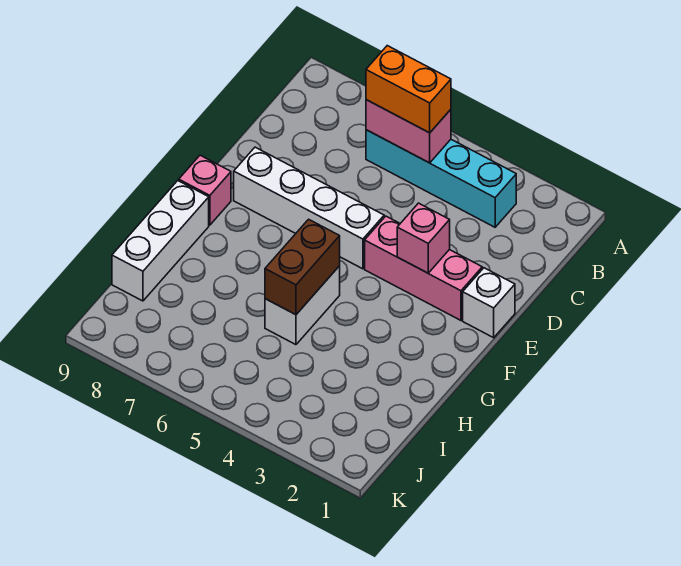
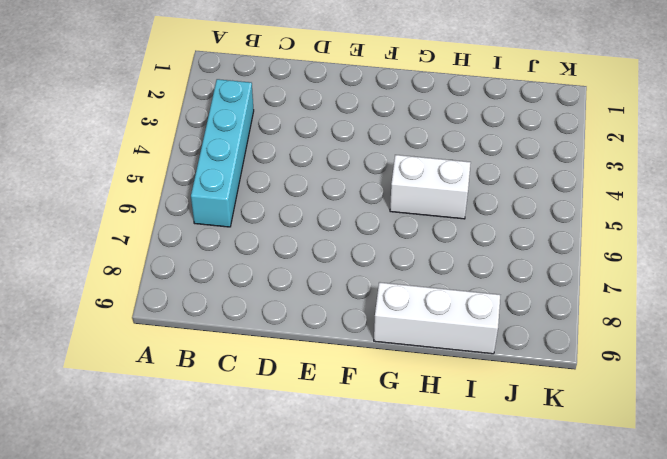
none -> white 1x1 brick [463,268,515,338]
none -> pink 1x3 brick [365,216,482,320]

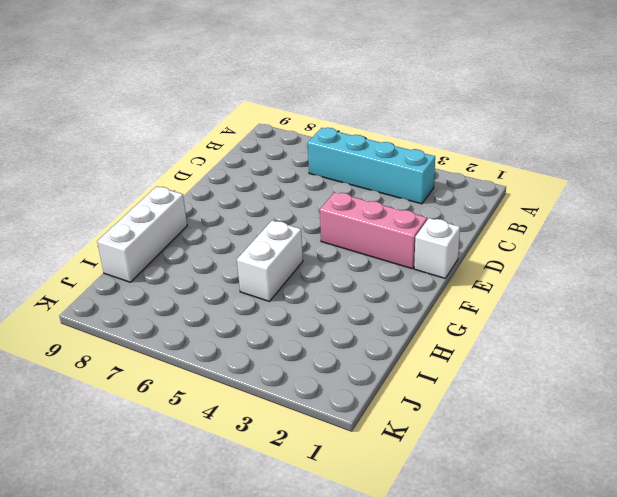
none -> white 1x4 brick [234,147,384,269]
none -> pink 1x1 brick [179,155,231,225]

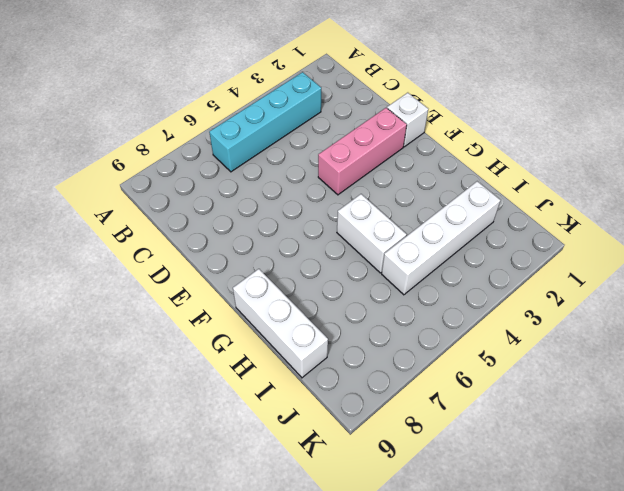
white 1x4 brick [382,181,500,295] -> white 1x4 brick moved to [234,147,384,269]
none -> pink 1x1 brick [179,155,231,225]
none -> pink 1x2 brick [366,100,451,163]

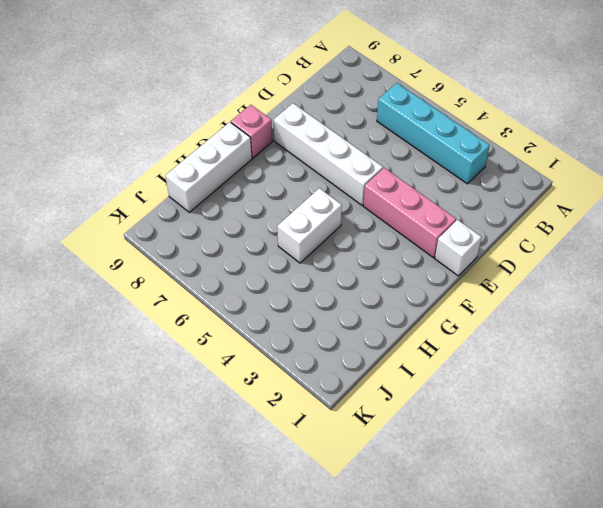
none -> pink 1x2 brick [366,100,451,163]
none -> pink 1x1 brick [397,203,450,273]

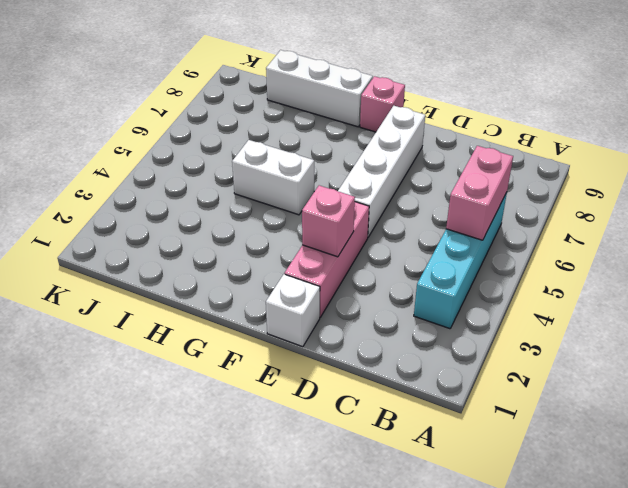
none -> brown 1x2 brick [265,219,340,315]
none -> orange 1x2 brick [366,46,451,133]

